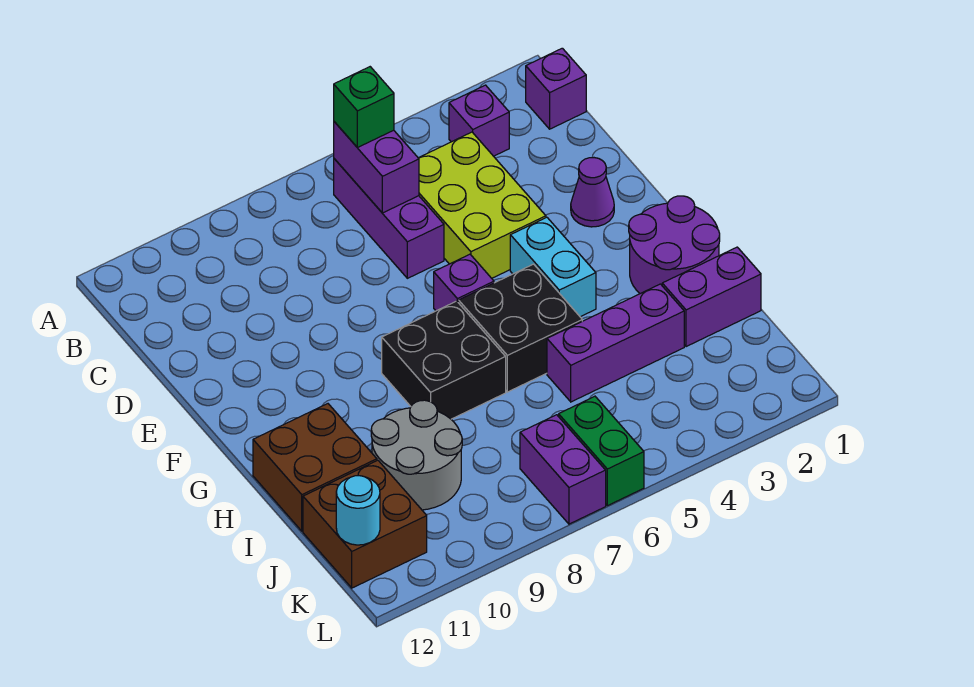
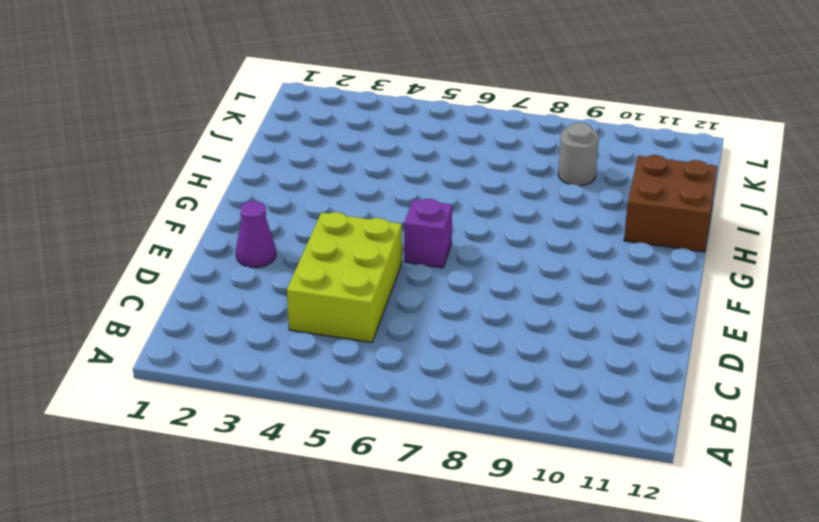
grey 1x1 round brick [558,123,599,186] -> grey 2x2 round brick [371,400,462,510]
none -> purple 1x1 brick [526,48,586,129]
none -> purple 1x1 brick [449,85,509,156]
none -> purple 1x3 brick [334,159,444,278]

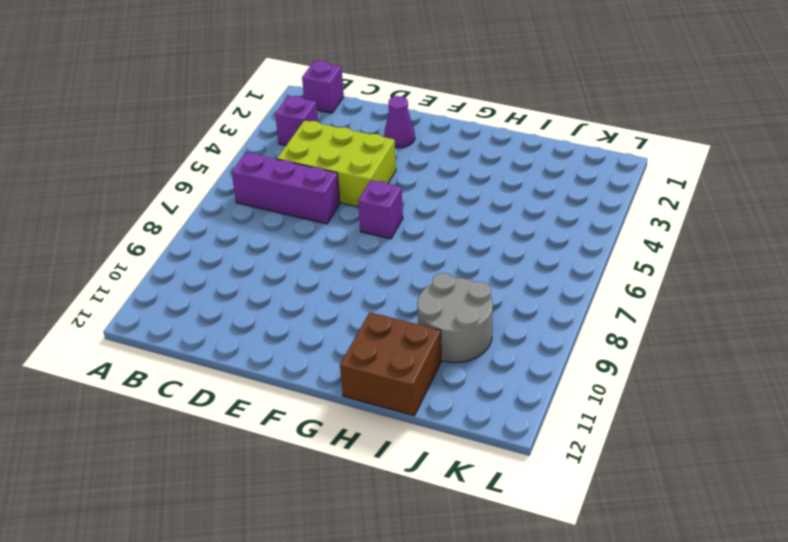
none -> cyan 1x2 brick [510,217,596,317]
none -> purple 2x2 round brick [629,196,720,294]
none -> black 2x2 brick [459,264,582,392]

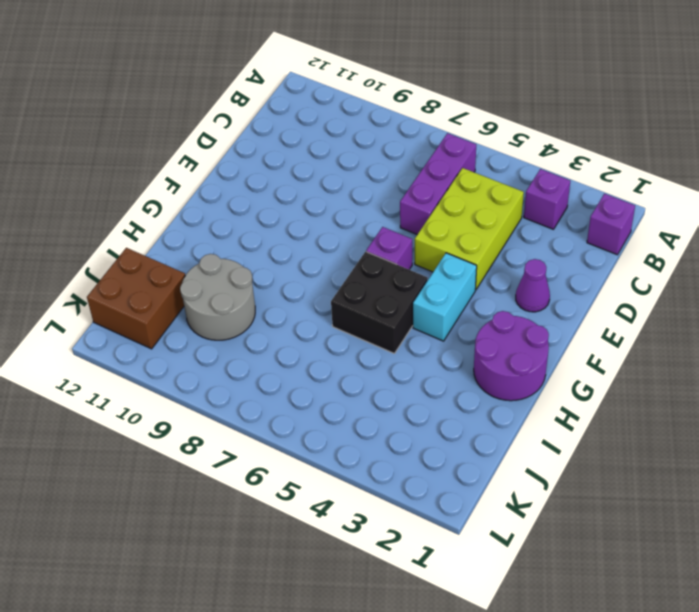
none -> black 2x2 brick [382,301,506,419]
none -> brown 2x2 brick [253,404,377,531]
none -> purple 1x2 brick [662,247,761,347]

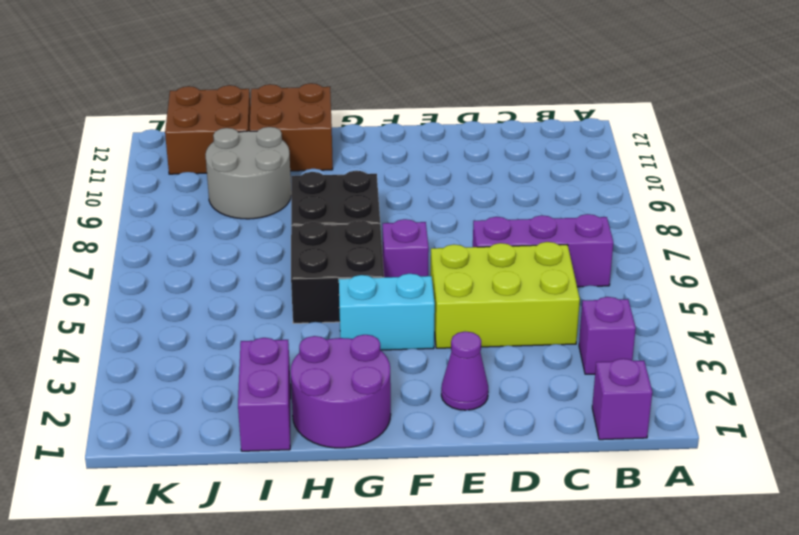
none -> purple 1x3 brick [547,284,684,402]
none -> green 1x2 brick [559,396,644,506]
none -> purple 1x2 brick [520,415,606,524]

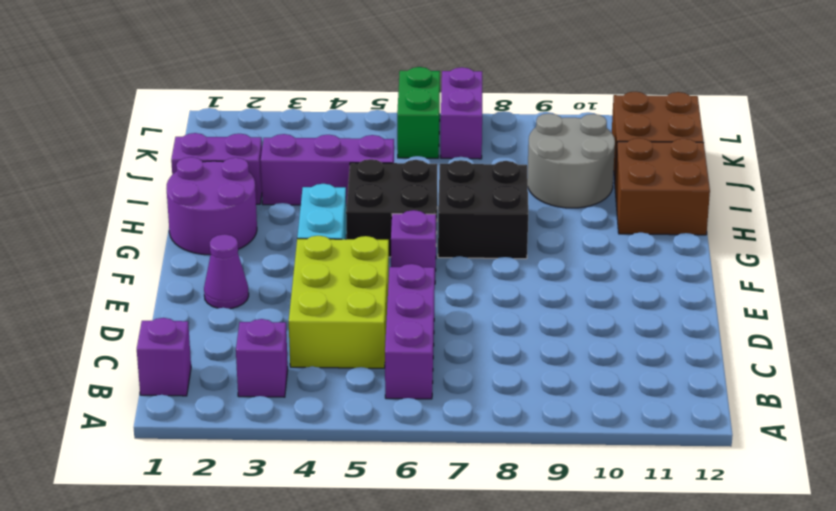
none -> purple 1x2 brick [334,122,419,213]
none -> cyan 1x1 round brick [336,476,380,545]
none -> green 1x1 brick [334,67,394,148]

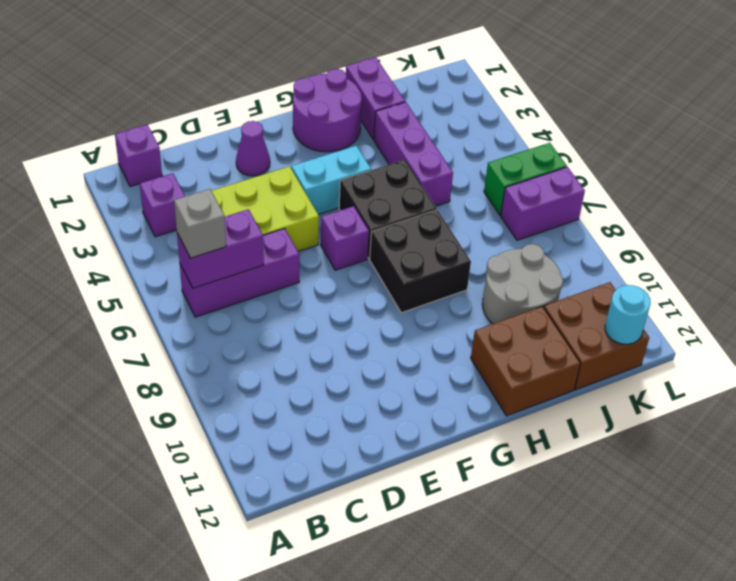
grey 1x1 brick [174,189,226,258] -> green 1x1 brick [334,67,394,148]

